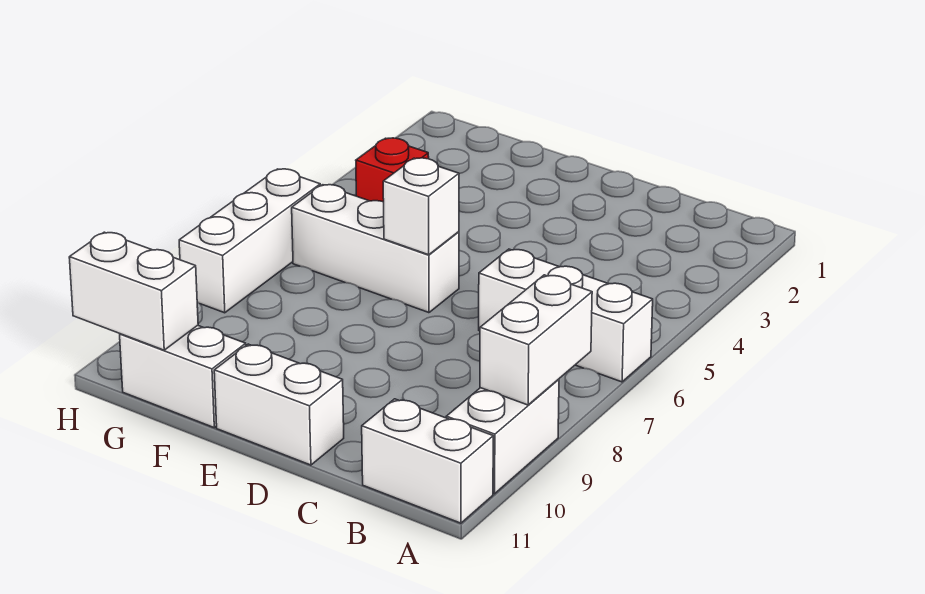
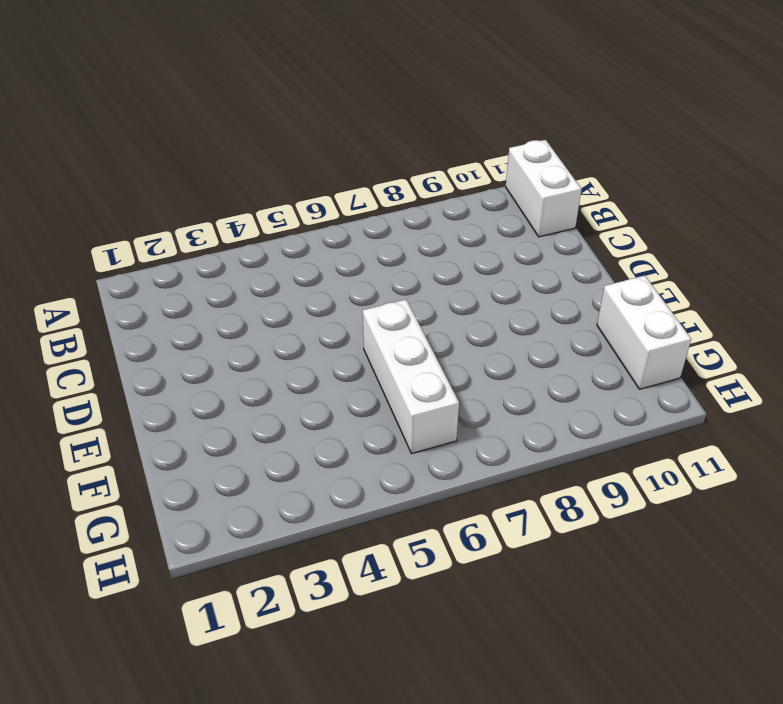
none -> white 1x3 brick [479,249,653,382]
none -> white 1x2 brick [446,379,559,494]

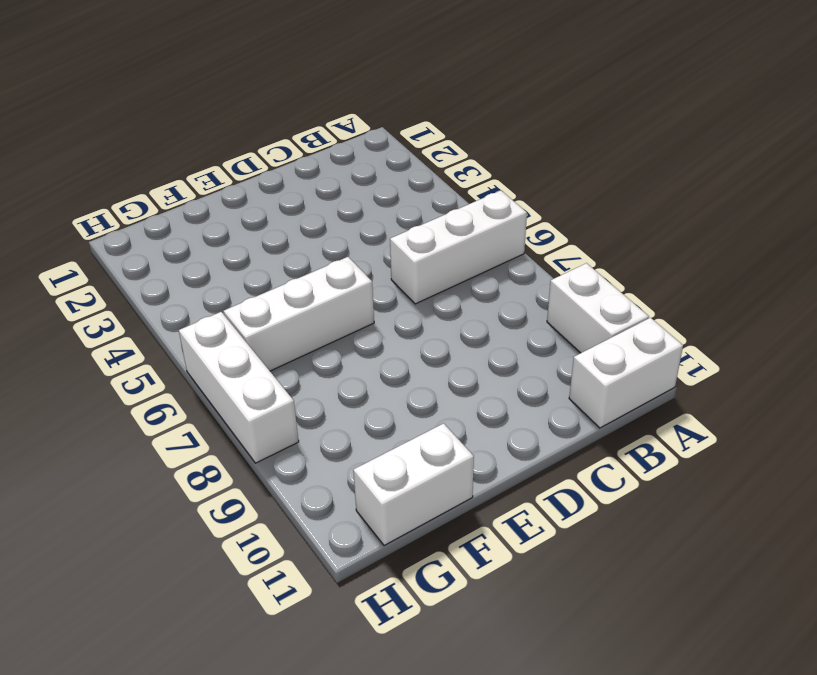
none -> white 1x2 brick [214,344,344,465]
none -> red 1x1 brick [356,138,429,202]

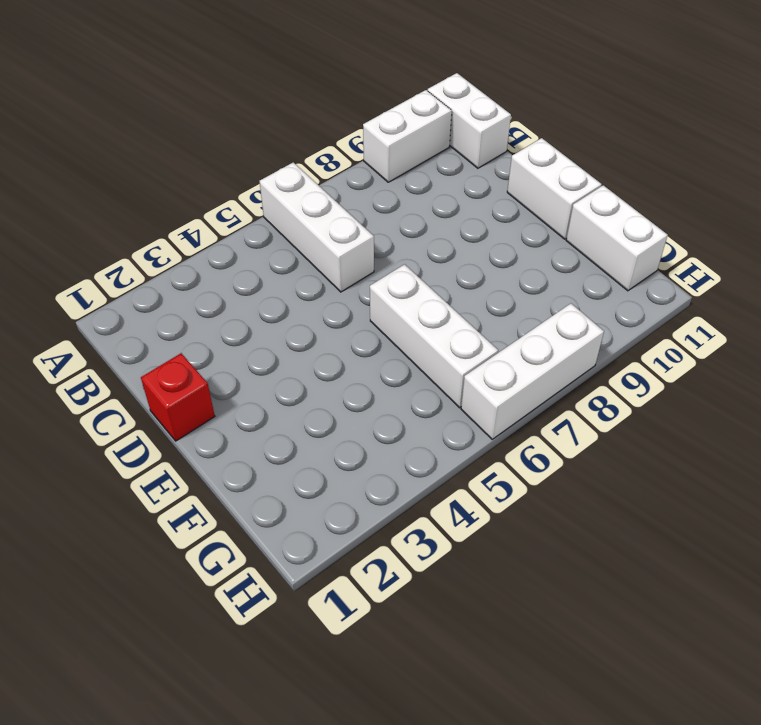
red 1x1 brick [141,353,215,441] -> red 1x1 brick moved to [356,138,429,202]
none -> white 1x2 brick [480,275,592,405]
none -> white 1x1 brick [383,158,459,255]

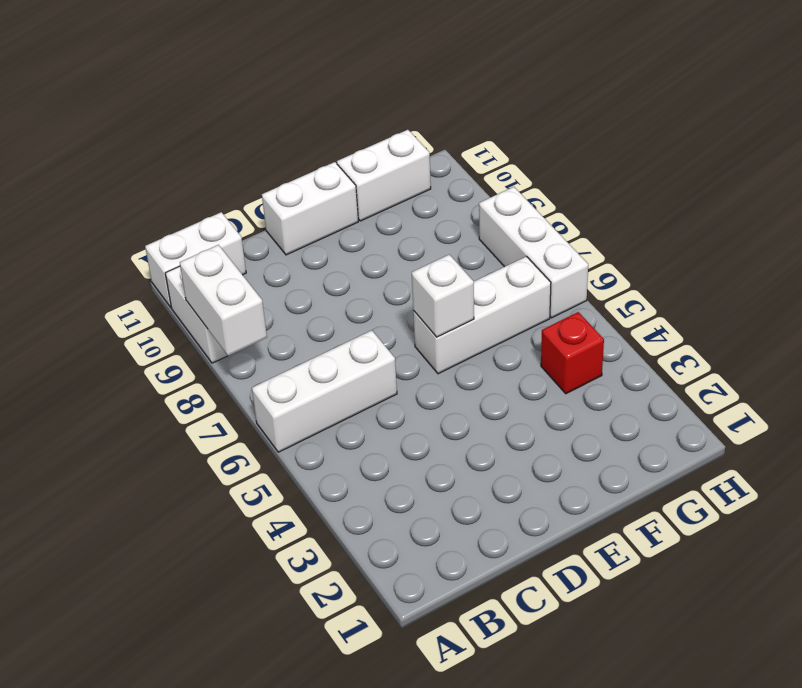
none -> white 1x2 brick [69,232,198,350]

